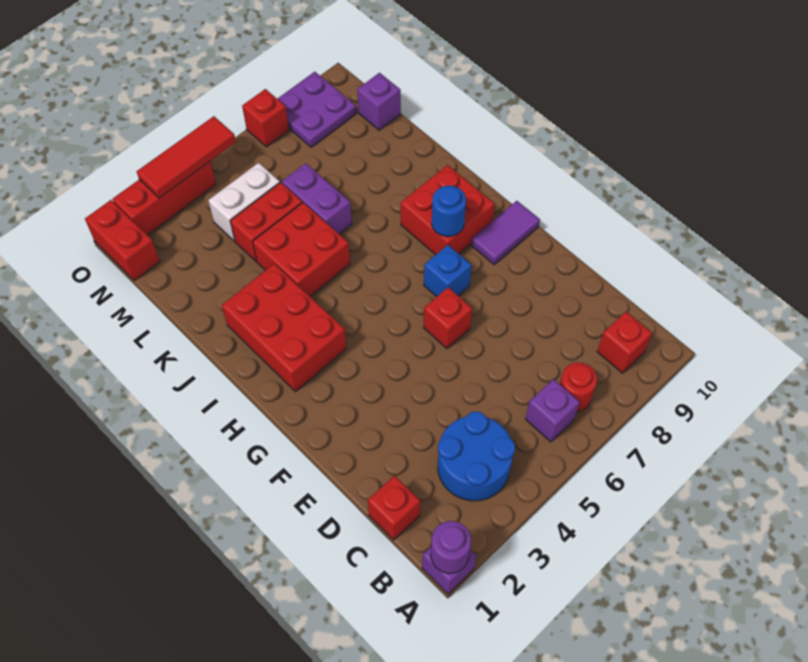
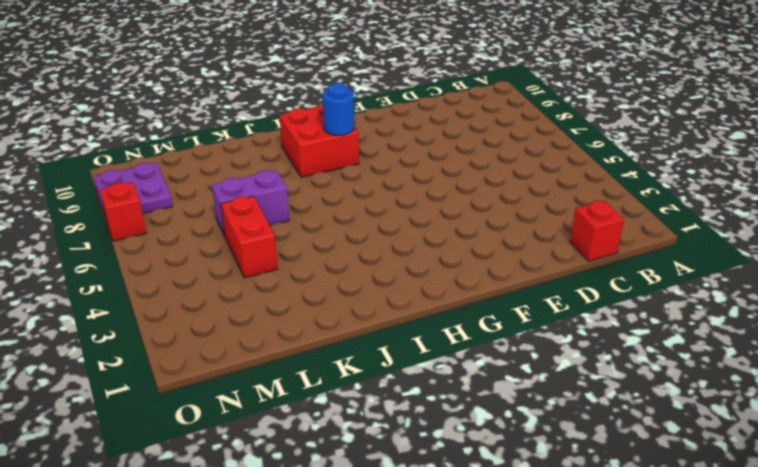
none -> purple 1x1 brick [422,547,477,594]
none -> blue 2x2 round brick [438,412,515,501]
none -> purple 1x1 brick [525,379,580,442]

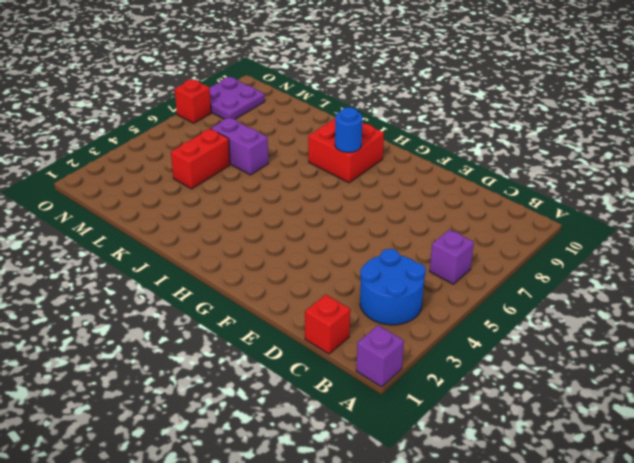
none -> red 1x1 round brick [560,362,597,412]
none -> red 1x1 brick [597,312,652,373]
none -> red 1x1 brick [423,287,472,349]

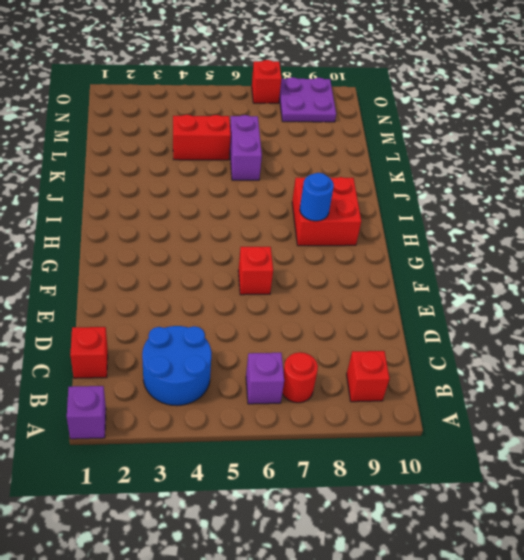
none -> blue 1x1 brick [424,245,472,297]
none -> purple 1x2 tile [471,201,540,265]
none -> red 2x3 brick [222,264,347,392]

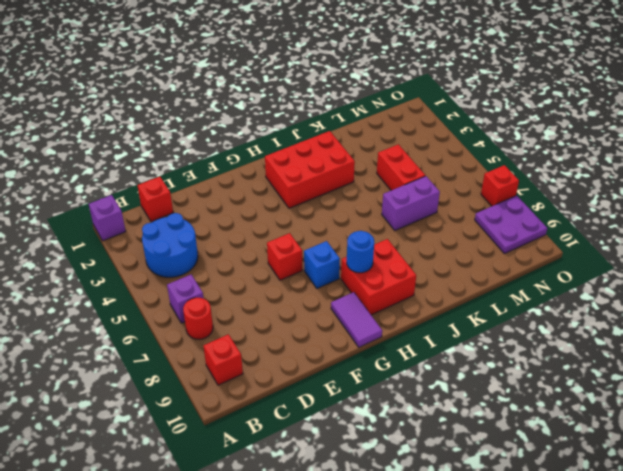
none -> red 2x2 brick [253,202,350,296]
none -> white 1x2 brick [208,163,280,241]
none -> purple 1x1 brick [357,73,401,130]

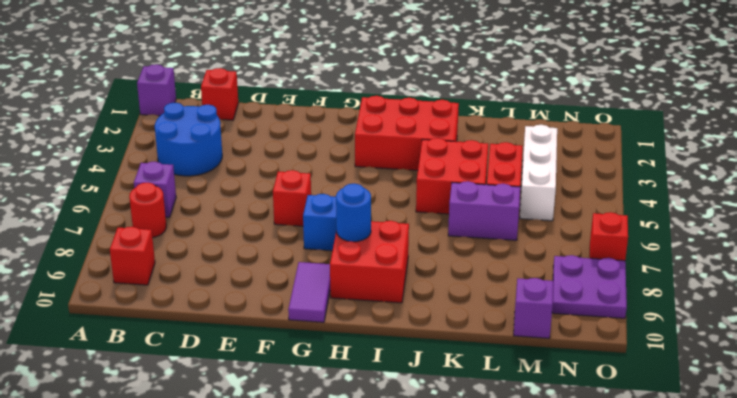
white 1x3 brick [520,125,557,221] -> white 1x2 brick [208,163,280,241]
none -> red 1x2 brick [85,200,160,281]
none -> red 1x3 brick [113,161,216,235]
none -> purple 1x1 round brick [431,521,471,573]

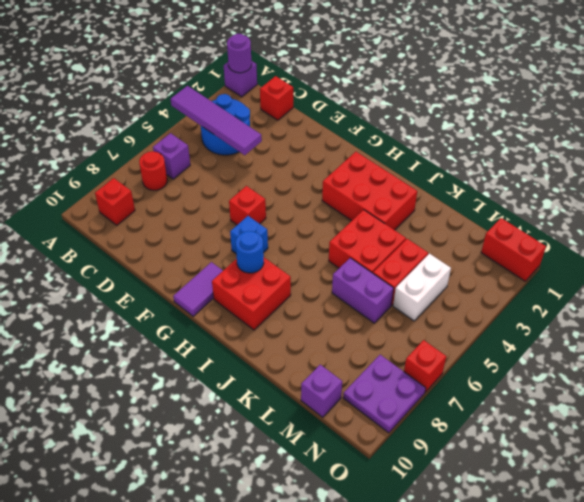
purple 1x4 tile [171,86,262,155] -> none
none -> red 1x3 brick [113,161,216,235]
none -> red 1x3 tile [137,116,236,198]

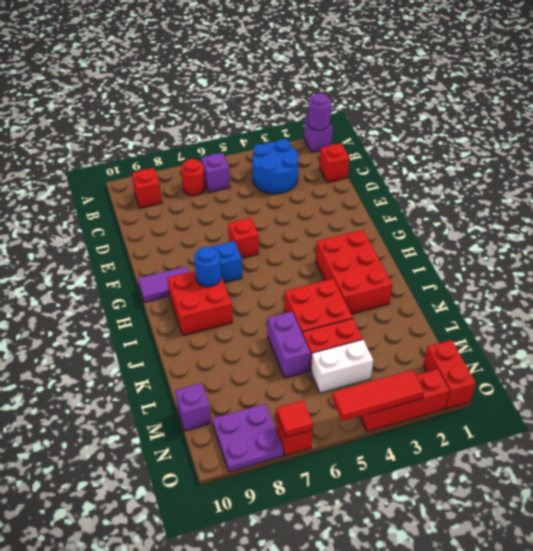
red 1x1 tile [276,401,313,437] -> none

